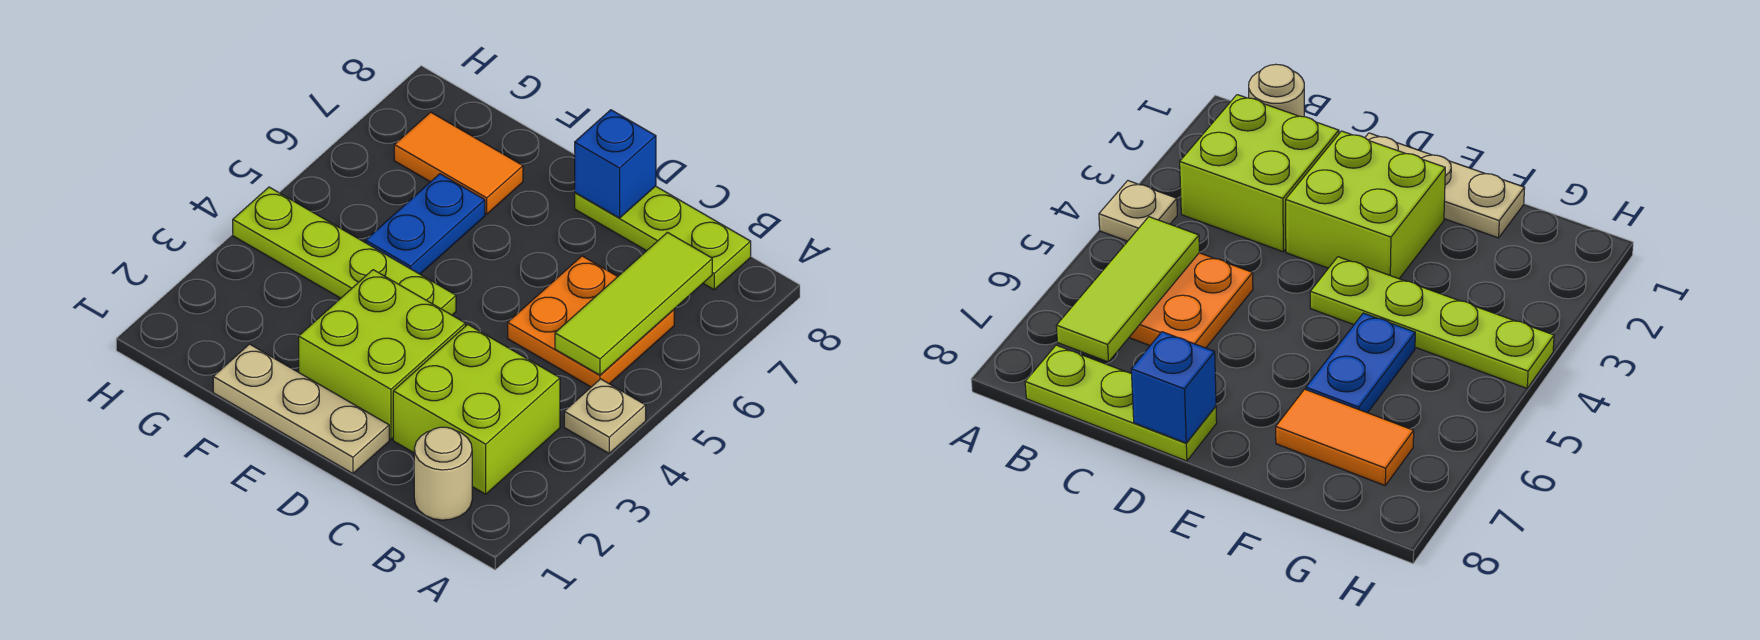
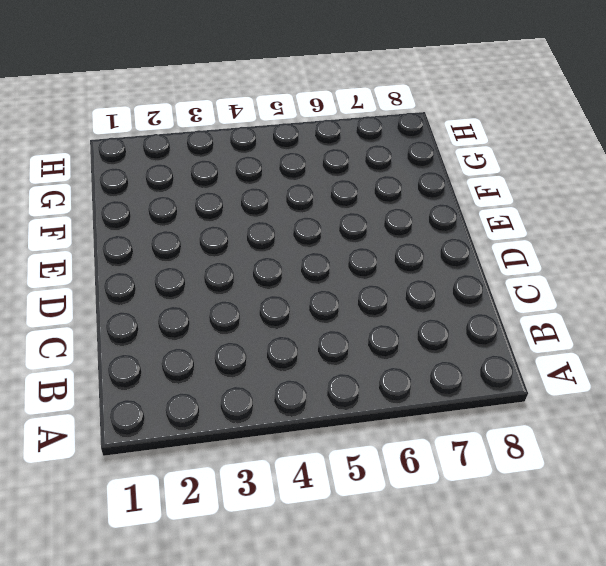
none -> tan 1x1 plate [564,379,646,453]
none -> tan 1x1 round brick [414,427,472,520]
none -> lime 2x2 brick [393,325,560,494]

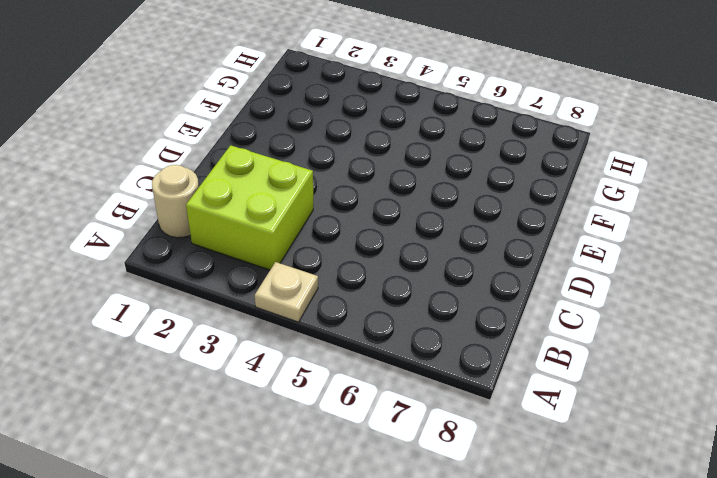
none -> orange 2x2 plate [508,256,674,387]
none -> lime 1x3 plate [575,186,751,290]
none -> tan 1x3 plate [213,344,389,473]

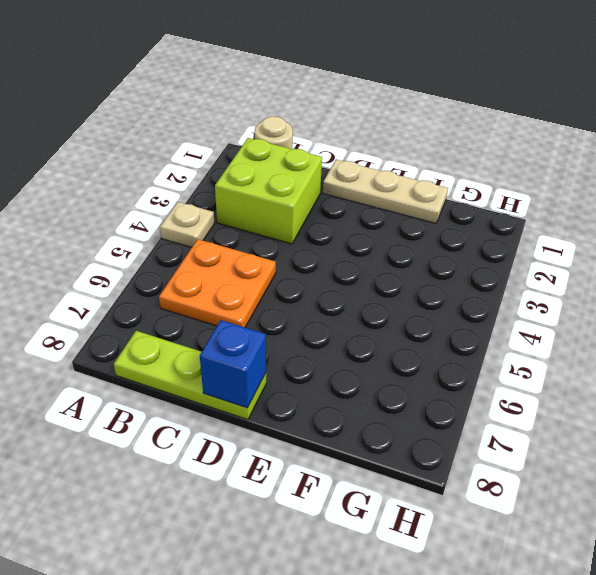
none -> lime 2x2 brick [299,270,465,439]
none -> lime 1x4 plate [233,187,456,315]
none -> blue 1x2 plate [366,174,485,274]

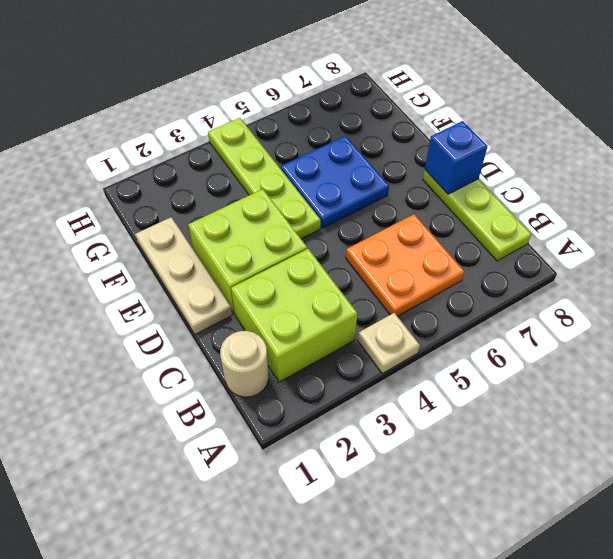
blue 2x2 plate [281,136,389,228] -> blue 1x2 plate [366,174,485,274]
none -> orange 1x2 tile [394,112,523,214]
none -> lime 1x3 tile [555,232,712,375]

